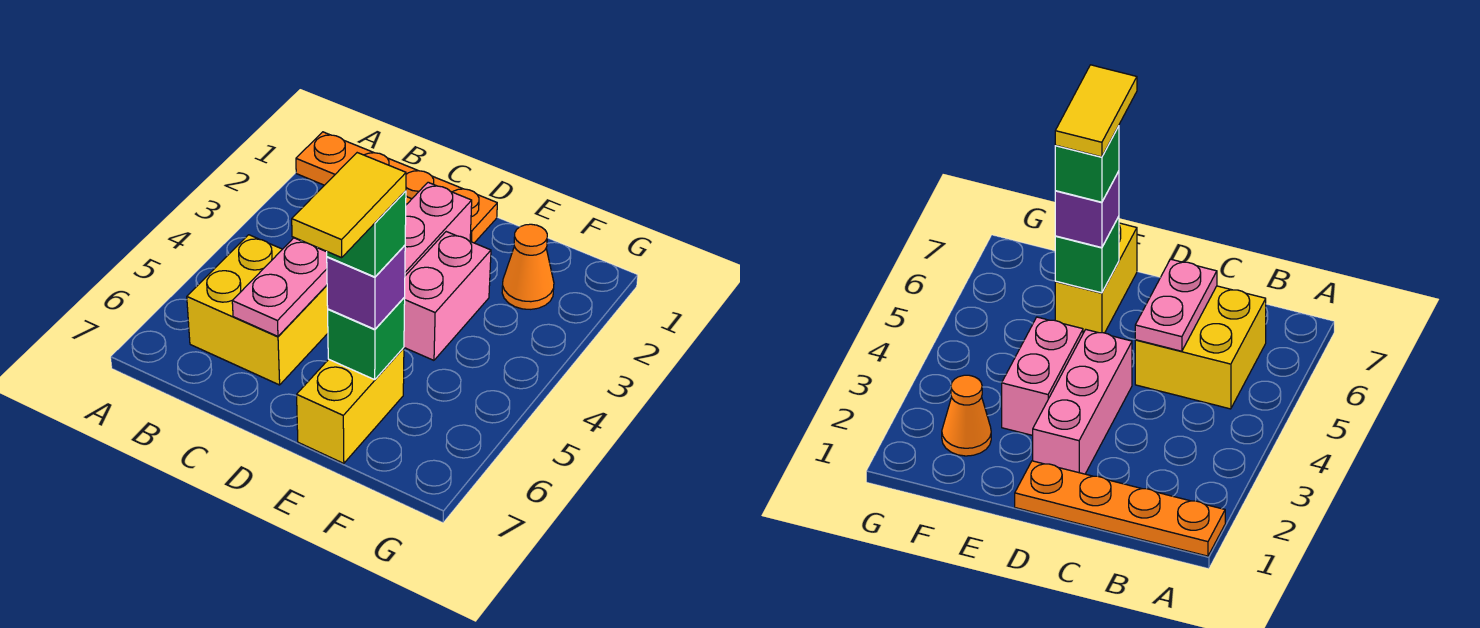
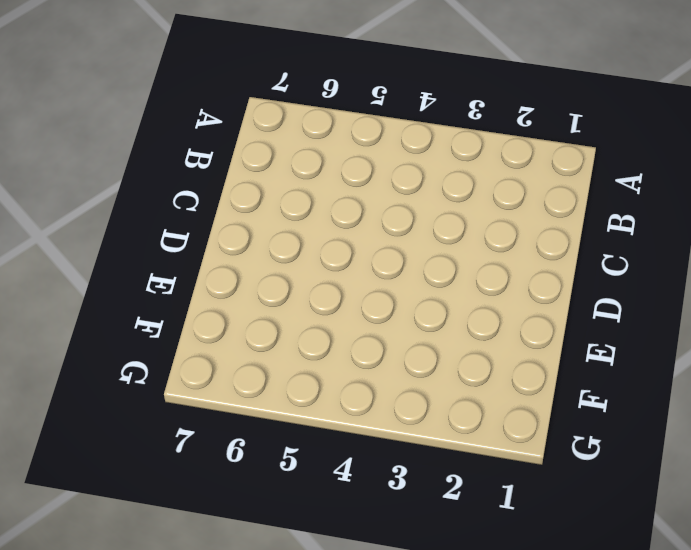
none -> orange 1x4 plate [296,132,497,243]
none -> yellow 2x2 brick [187,235,328,385]

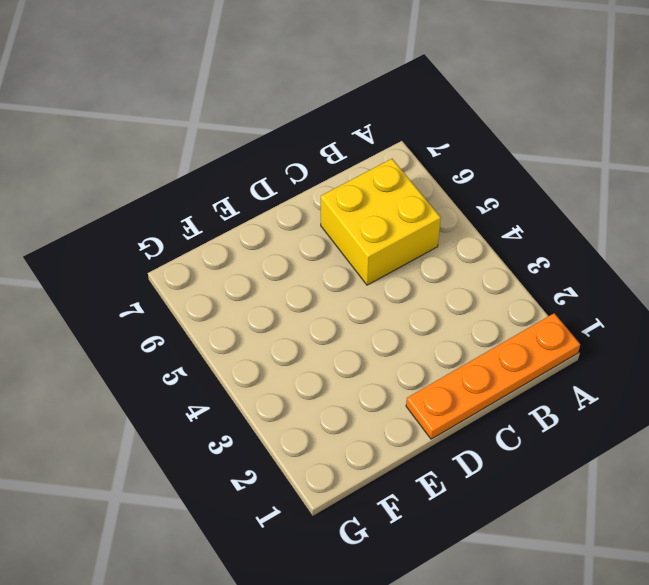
none -> pink 1x3 brick [405,182,472,276]
none -> pink 1x2 brick [404,232,491,360]

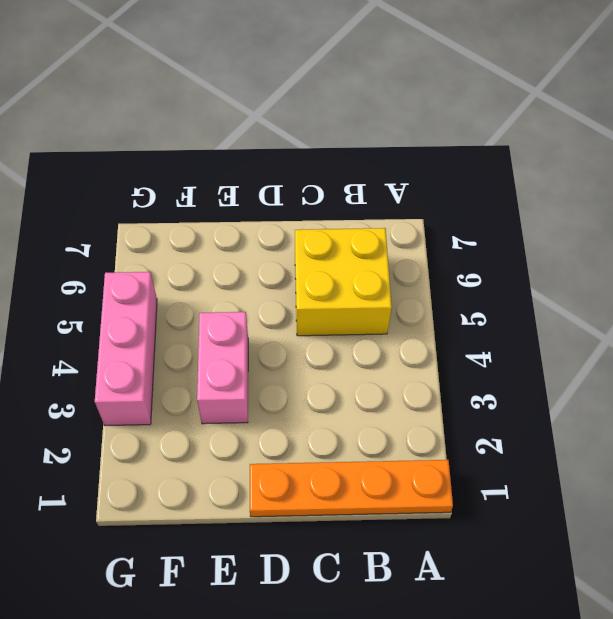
pink 1x3 brick [95,272,157,426] -> pink 1x3 brick moved to [405,182,472,276]
none -> yellow 1x2 brick [297,348,404,463]
none -> orange 1x1 cone [502,224,554,309]

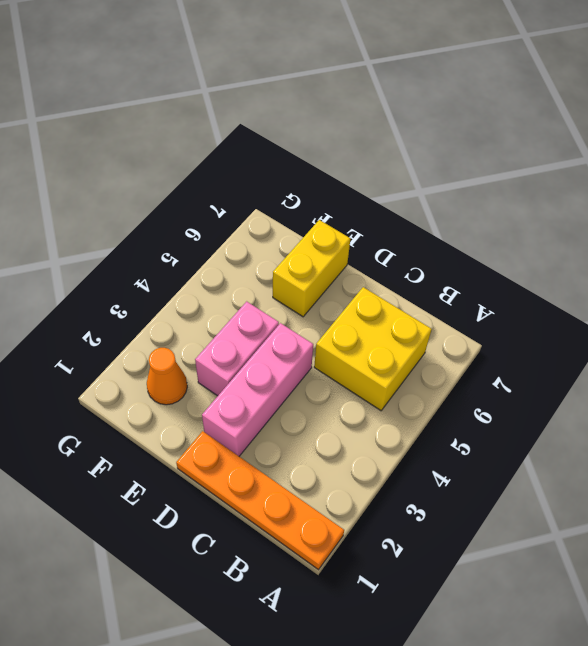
none -> pink 1x2 plate [232,238,327,336]
none -> green 1x1 brick [328,298,405,380]

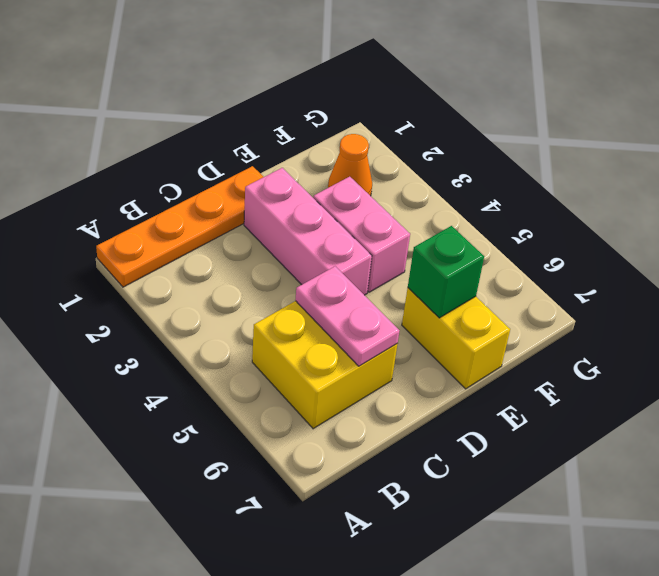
none -> purple 1x1 brick [327,245,405,329]
none -> green 1x1 brick [327,191,406,277]

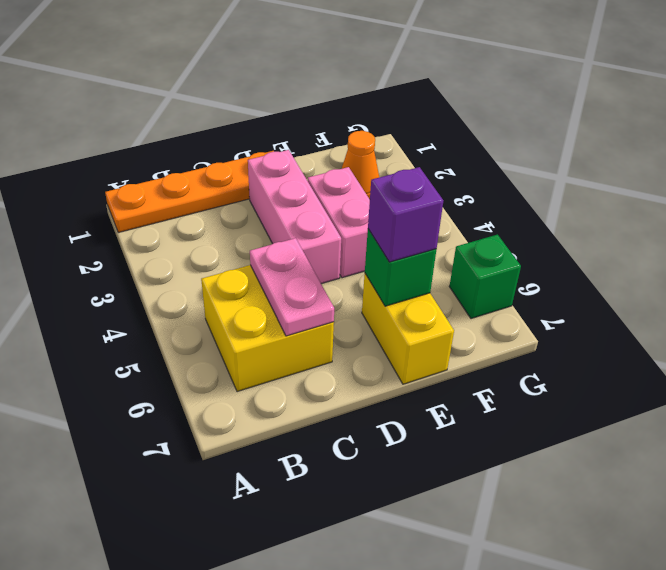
green 1x1 brick [449,235,521,319] -> green 1x1 brick moved to [327,191,406,277]
none -> yellow 1x2 tile [292,153,406,258]

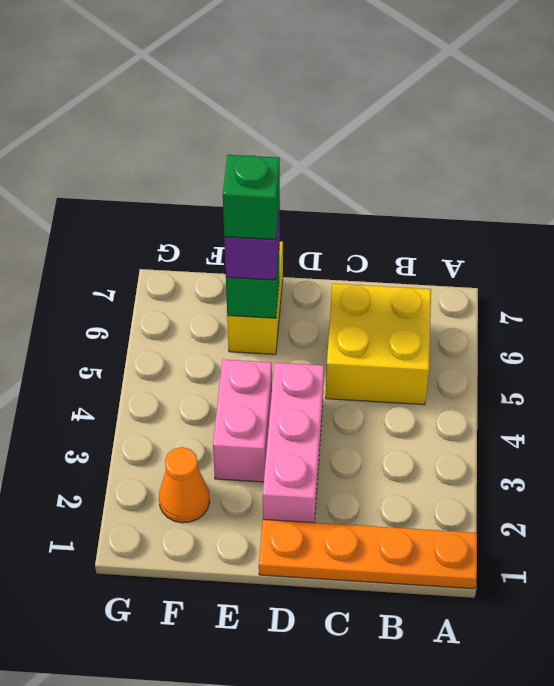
none -> pink 1x2 plate [232,238,327,336]
none -> yellow 1x2 tile [292,153,406,258]

